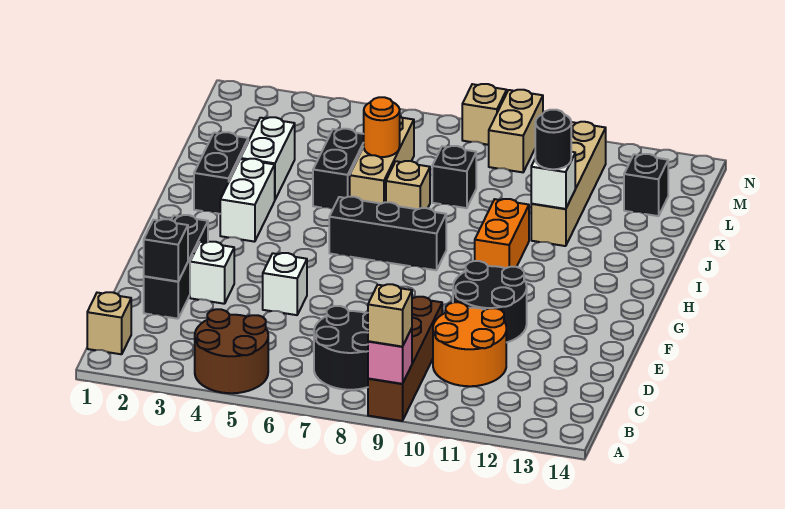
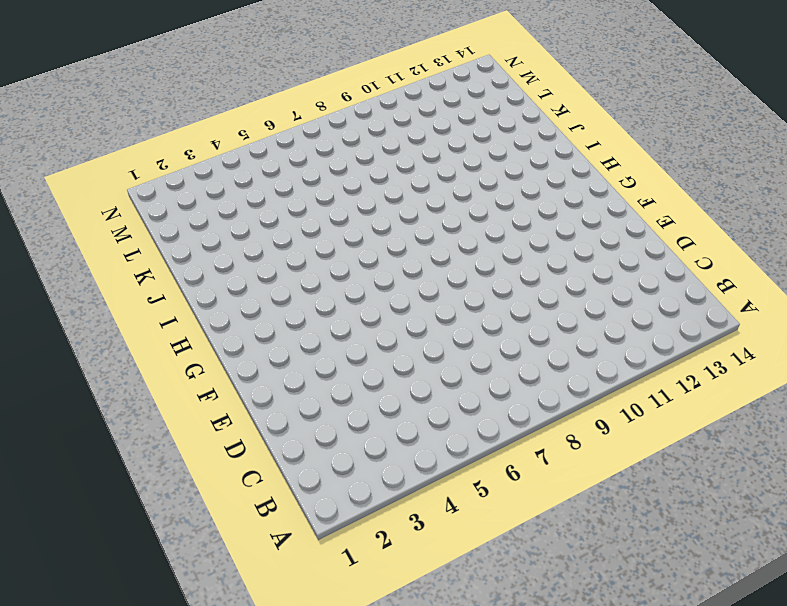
none -> brown 2x2 round brick [195,309,268,393]
none -> brown 1x4 brick [368,297,442,421]
none -> tan 1x1 brick [87,292,131,354]

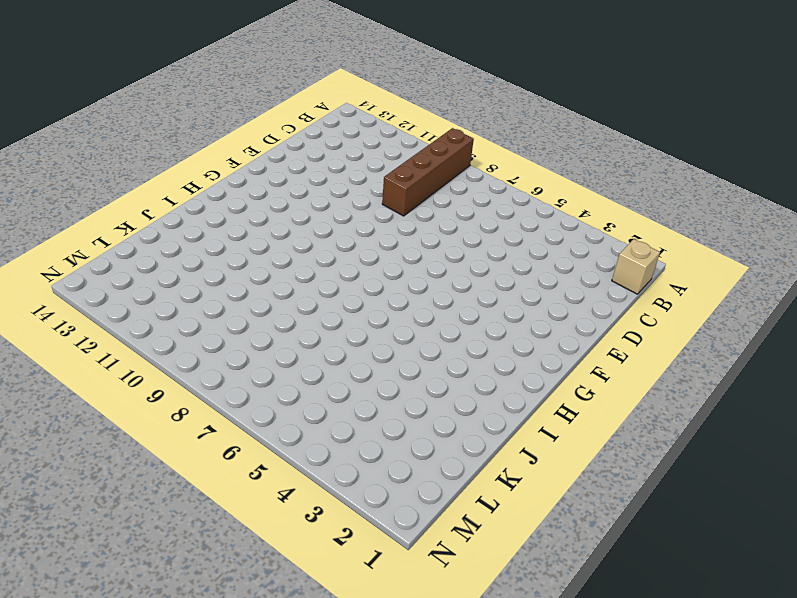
none -> brown 2x2 round brick [195,309,268,393]
none -> black 2x2 round brick [314,306,368,390]
none -> orange 2x2 round brick [433,302,506,386]

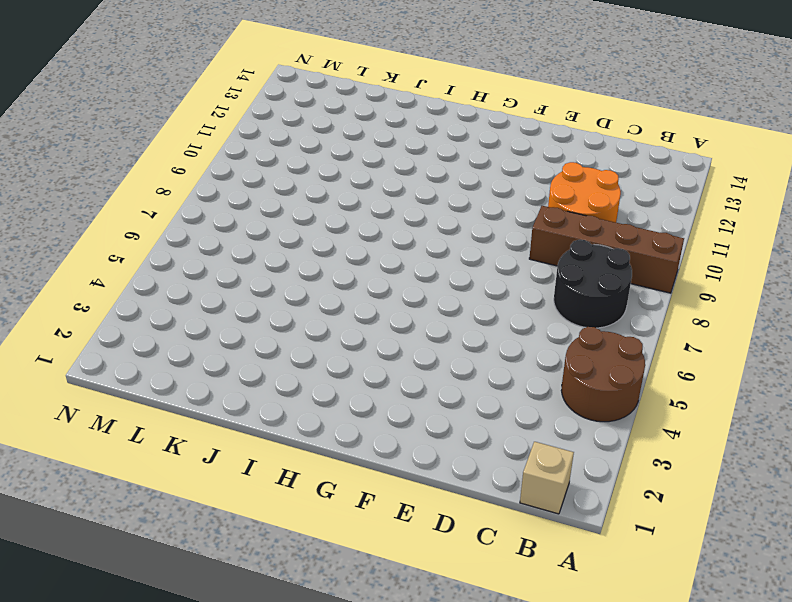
none -> black 1x3 brick [144,215,208,319]
none -> white 1x1 brick [190,242,234,304]
none -> white 1x1 brick [263,253,307,315]

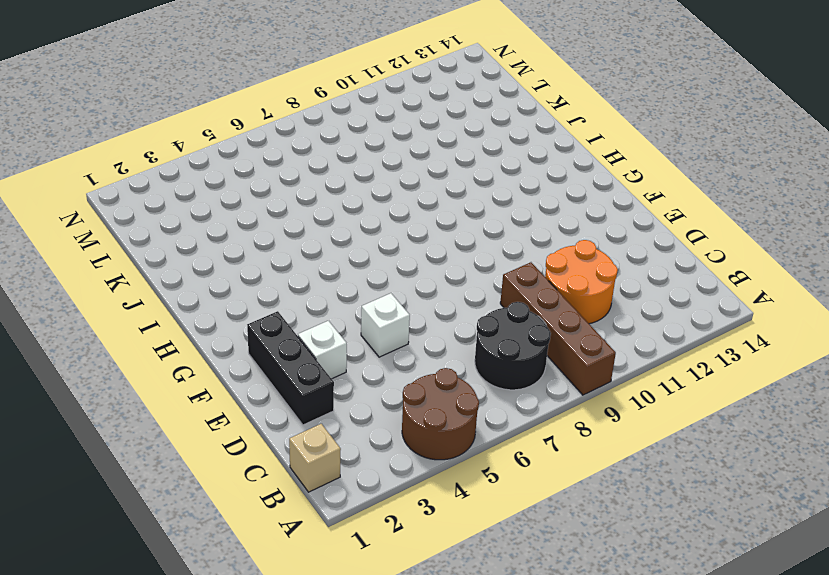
none -> black 2x2 round brick [453,261,527,343]
none -> white 1x2 brick [220,159,275,242]
none -> black 1x3 brick [329,197,446,270]

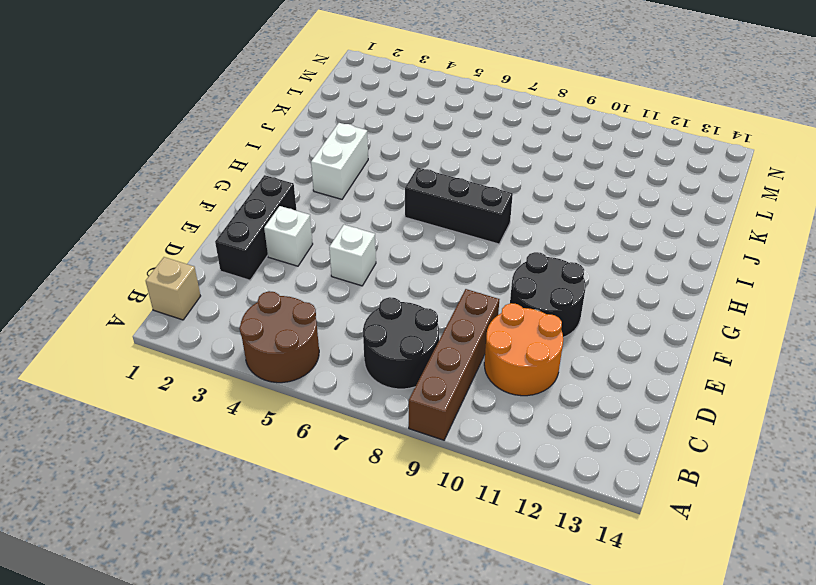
none -> orange 1x2 brick [475,199,529,268]
none -> black 1x2 brick [194,132,248,214]
none -> white 1x2 brick [240,117,295,199]

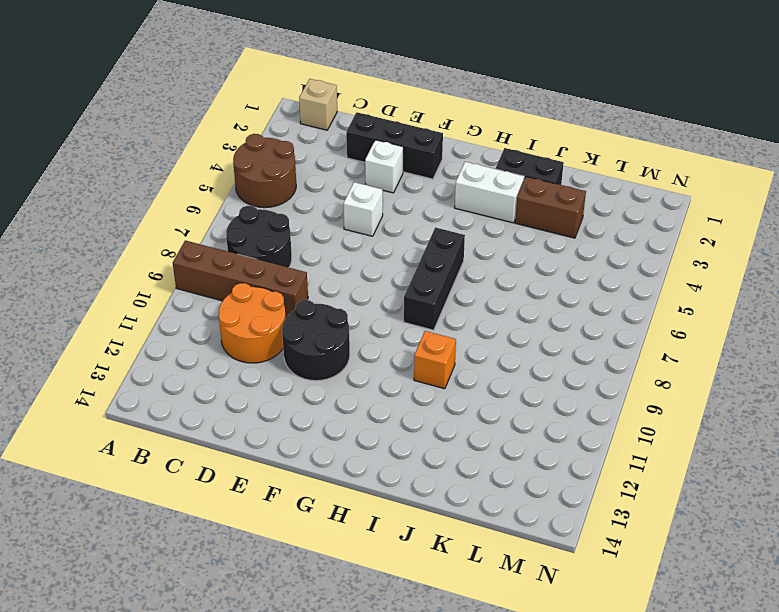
orange 1x1 brick [414,331,456,389] -> orange 1x2 brick [475,199,529,268]
brown 1x2 brick [515,177,586,238] -> white 1x2 brick [240,117,295,199]
none -> black 1x2 brick [313,129,364,209]
none -> tan 1x3 brick [350,116,414,204]
none -> tan 1x1 brick [386,161,430,209]

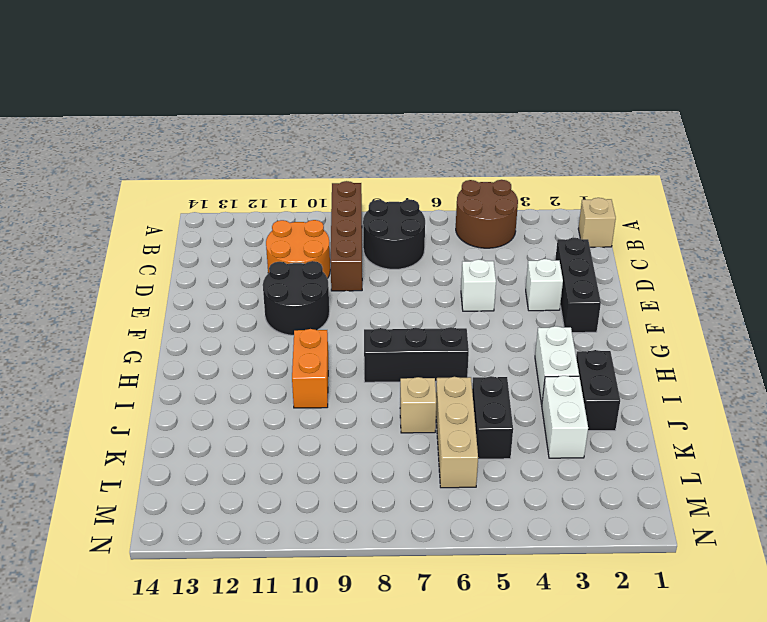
none -> tan 1x4 brick [531,122,606,246]
none -> black 1x1 brick [432,146,476,208]
none -> black 1x1 brick [624,154,668,216]

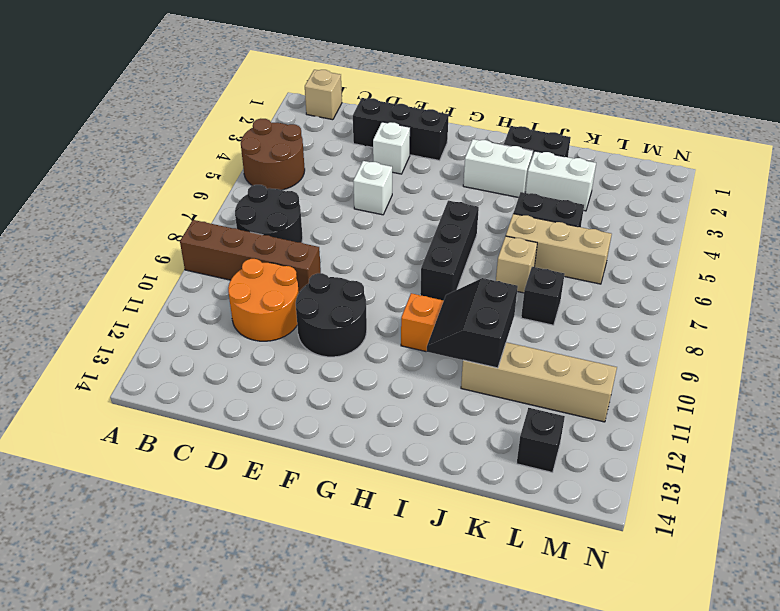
black 2x2 slope [427,278,518,368] -> white 1x1 brick [531,152,575,209]
none -> tan 1x2 brick [489,90,543,172]
none -> tan 1x1 brick [462,84,507,145]
none -> pink 1x1 brick [368,328,412,384]

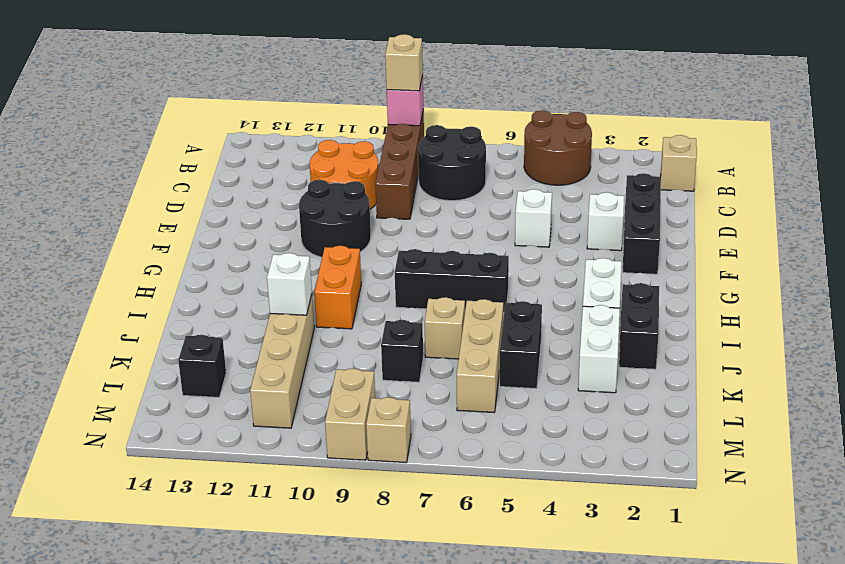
none -> black 1x1 brick [144,219,188,282]
none -> orange 1x1 round brick [364,97,400,157]
none -> black 1x1 round brick [535,110,571,169]

